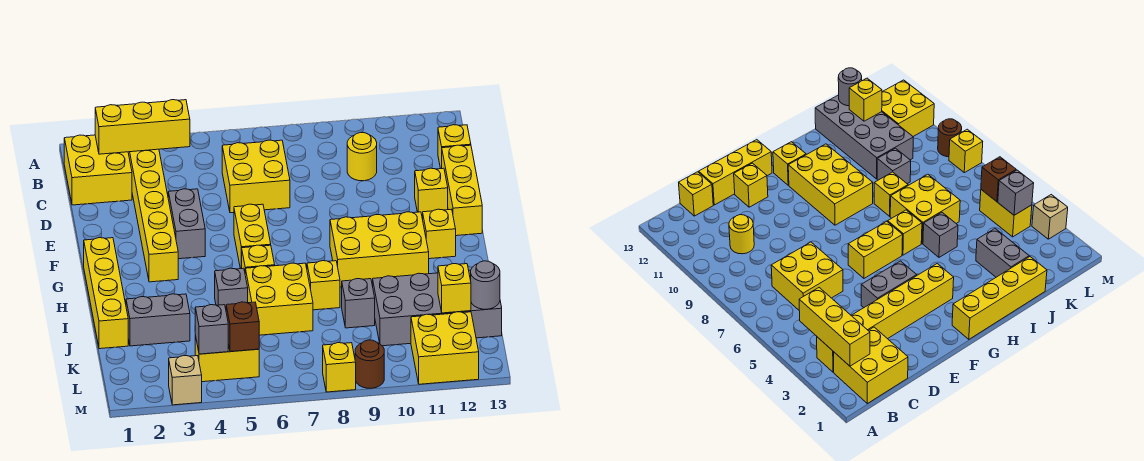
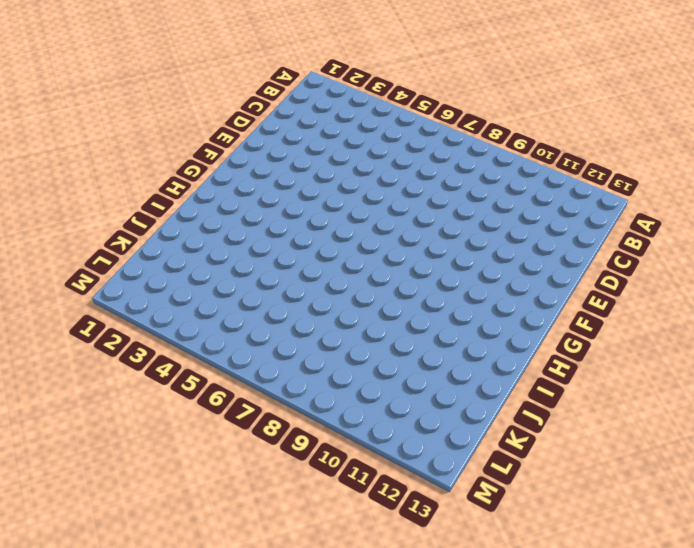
none -> yellow 2x2 brick [64,135,132,205]
none -> yellow 1x6 brick [128,149,178,282]
none -> yellow 2x2 brick [222,140,290,213]

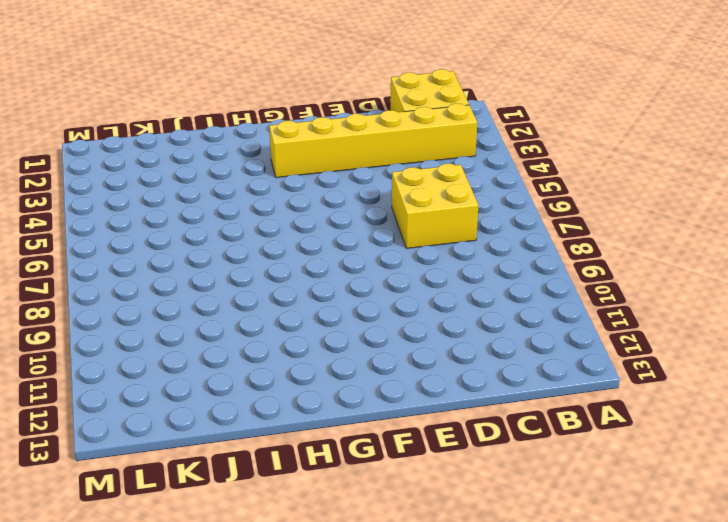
none -> yellow 1x1 round brick [347,133,377,181]
none -> yellow 1x1 brick [438,125,471,169]
none -> yellow 1x3 brick [442,145,482,236]

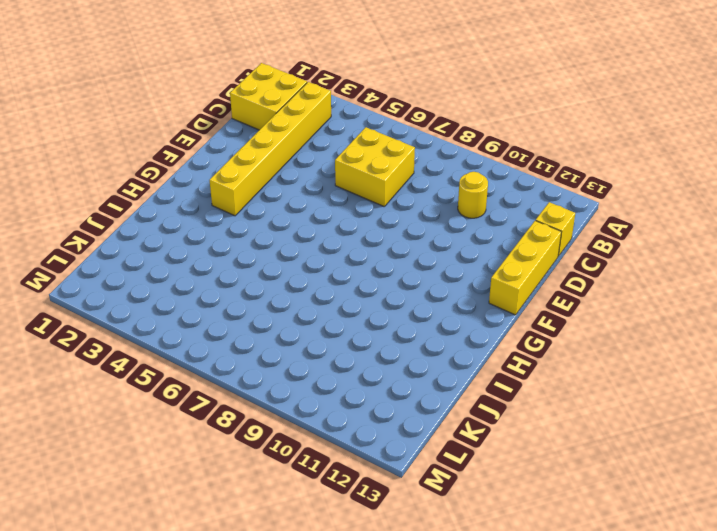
none -> grey 1x2 brick [168,189,205,259]
none -> yellow 1x1 brick [415,168,448,218]
none -> yellow 1x2 brick [234,204,271,269]

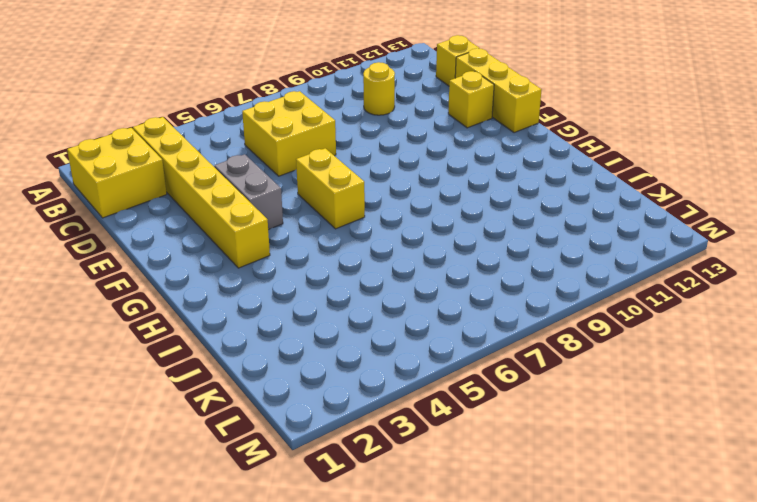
none -> yellow 1x4 brick [84,238,128,349]
none -> yellow 2x3 brick [330,212,429,287]
none -> yellow 1x1 brick [423,209,456,259]

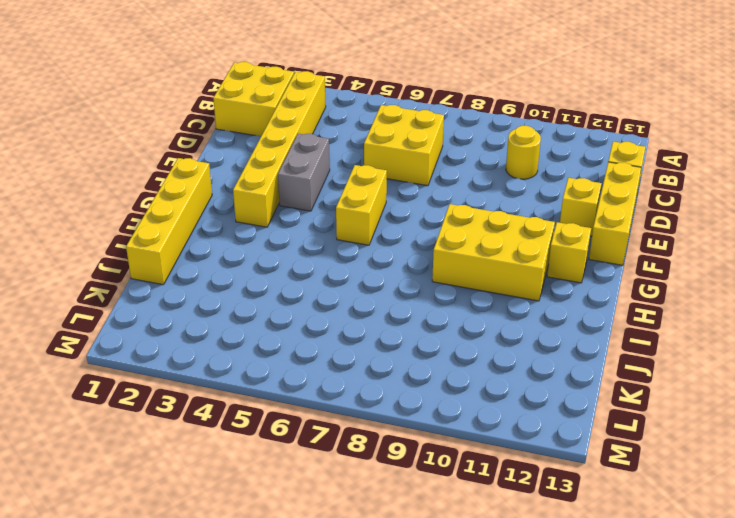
none -> yellow 1x1 brick [242,245,275,271]
none -> grey 1x1 brick [215,268,248,308]
none -> yellow 2x2 brick [245,263,313,335]

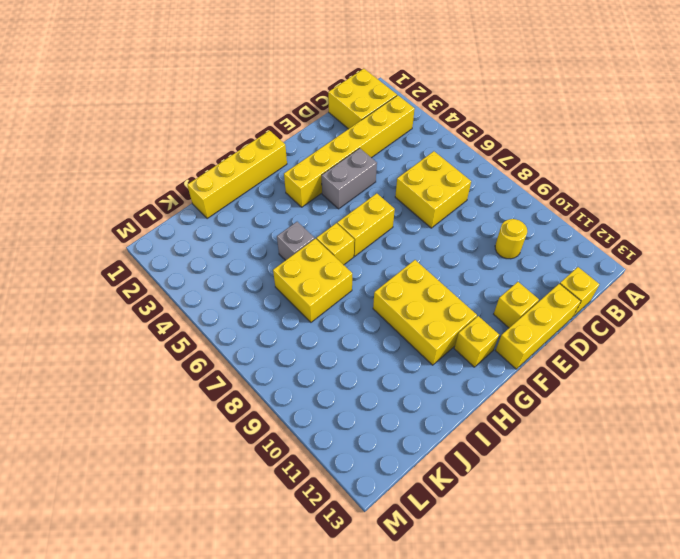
none -> yellow 1x1 brick [307,261,340,310]
none -> grey 1x2 brick [126,294,190,346]
none -> grey 1x1 brick [342,279,375,328]

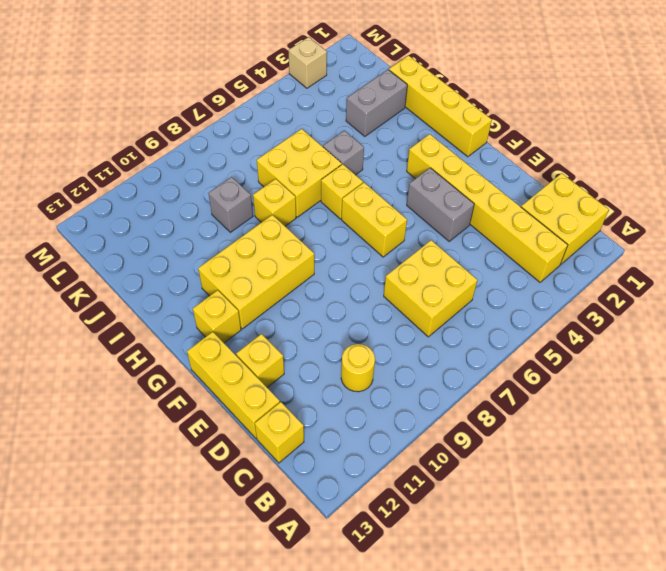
none -> grey 2x4 brick [372,270,502,346]
none -> yellow 1x2 brick [195,335,259,382]
none -> yellow 2x2 brick [411,312,479,384]

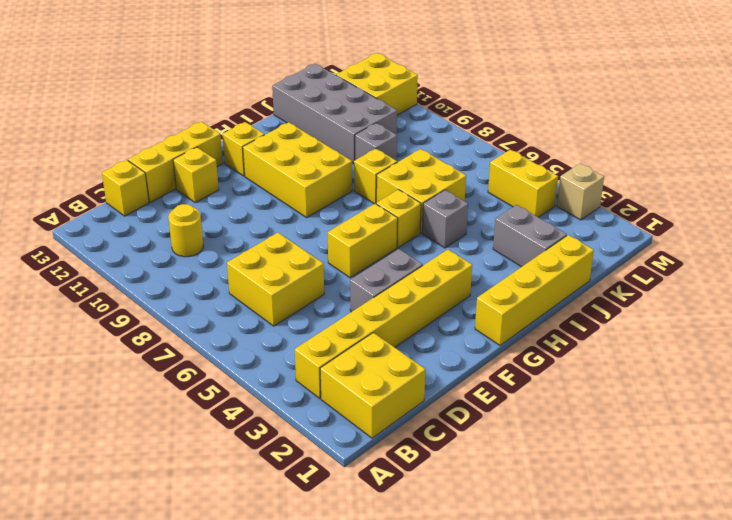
none -> yellow 1x1 brick [323,343,356,392]
none -> brown 1x1 round brick [355,340,384,388]
none -> yellow 1x3 brick [95,100,190,154]

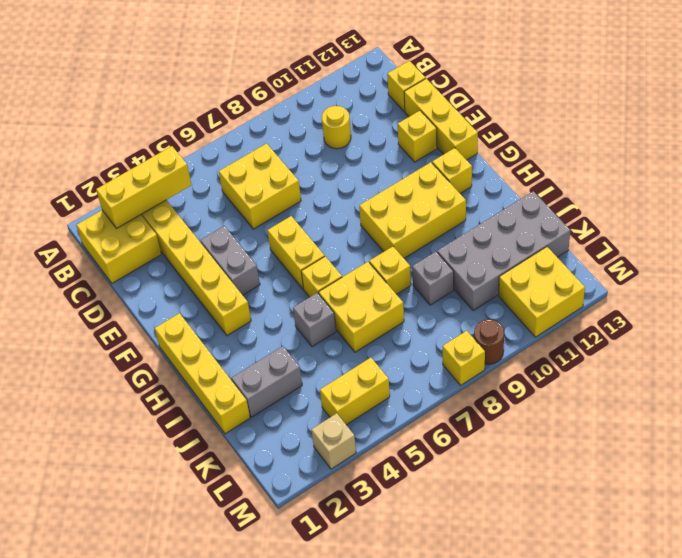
none -> yellow 1x1 brick [438,264,471,313]
none -> grey 1x1 round brick [471,261,500,309]
none -> grey 1x1 brick [195,305,228,354]

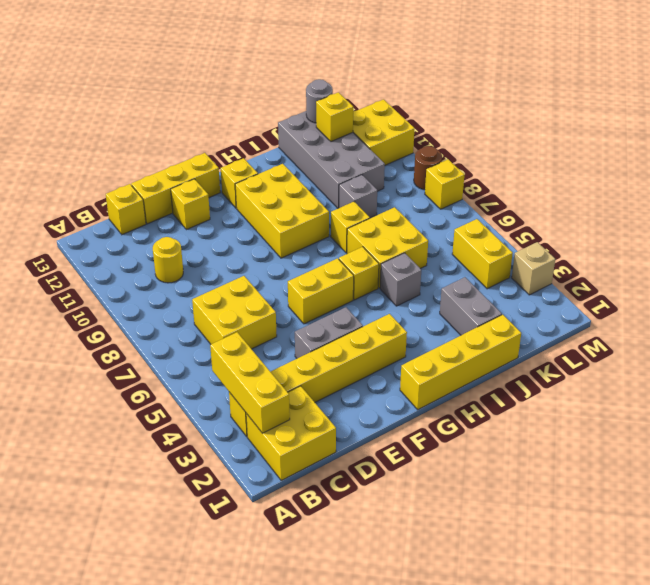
none -> grey 1x1 brick [195,305,228,354]
none -> brown 1x1 brick [226,302,259,352]

